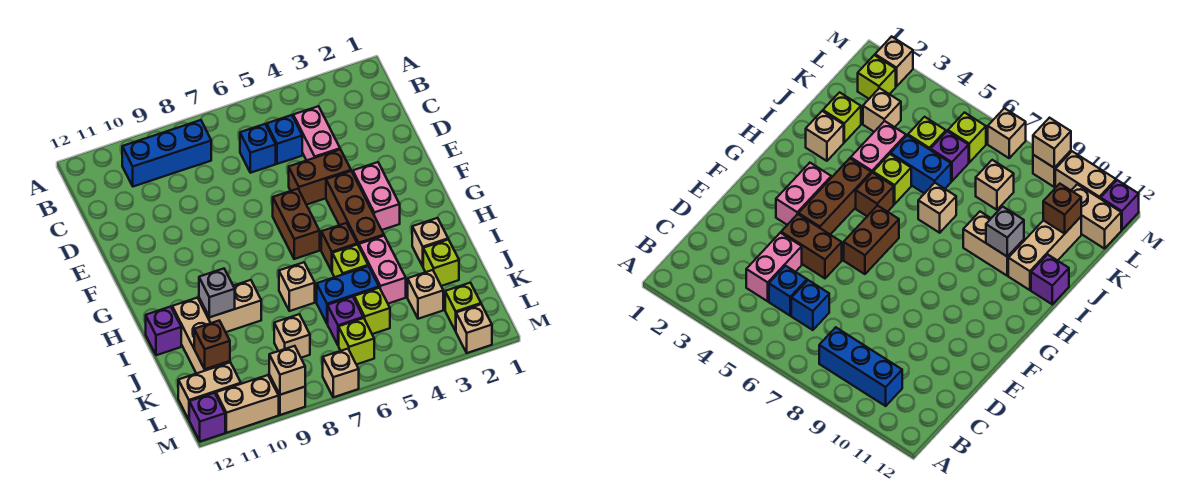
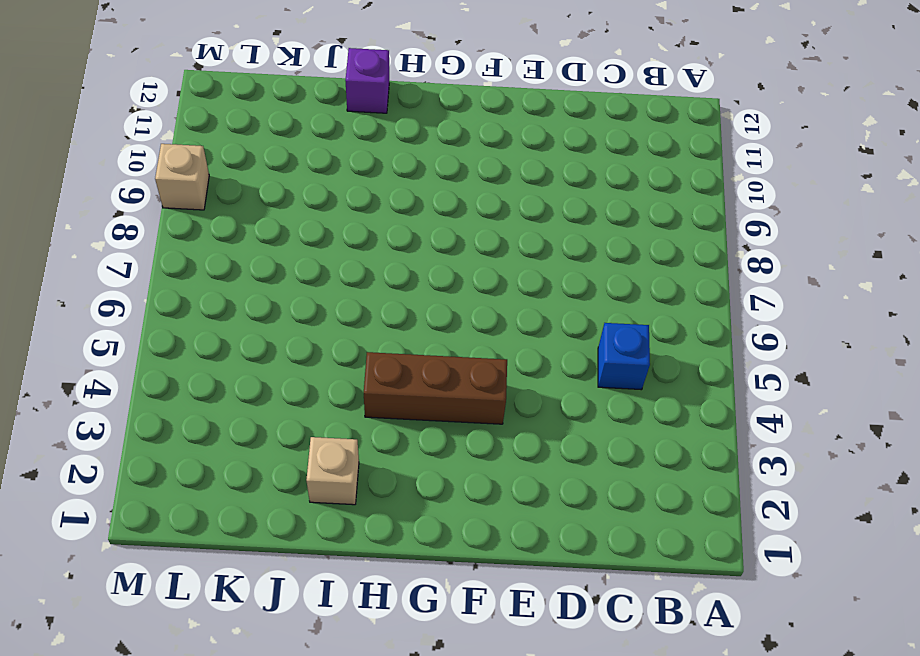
none -> blue 1x3 brick [122,120,211,187]
none -> pink 1x2 brick [293,106,340,160]
none -> blue 1x1 brick [240,124,276,173]
none -> brown 1x2 brick [289,149,351,205]

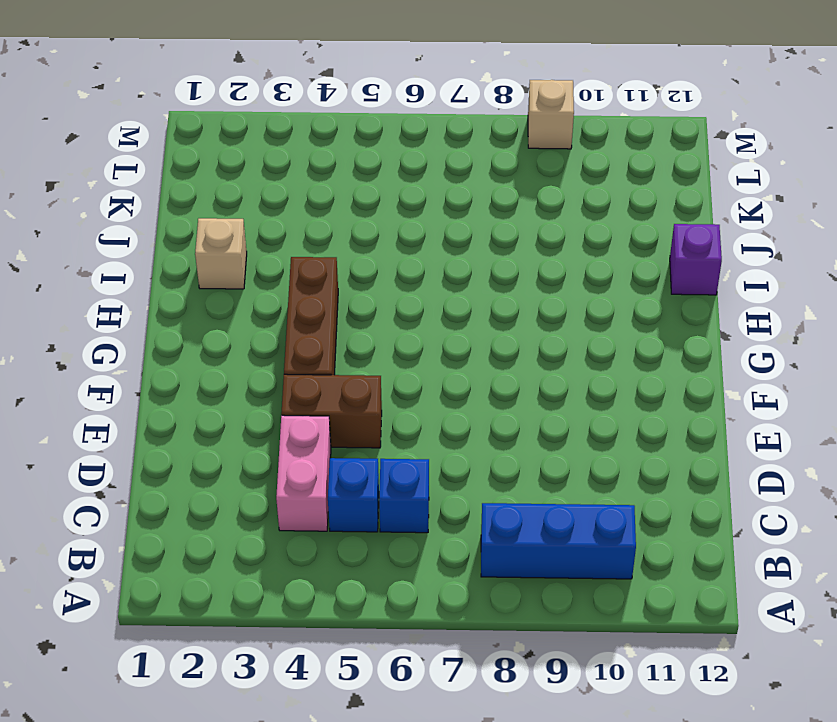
none -> pink 1x2 brick [353,162,400,230]
none -> brown 1x2 brick [273,189,320,259]
none -> brown 1x1 brick [321,223,357,271]
none -> pink 1x2 brick [359,236,406,304]

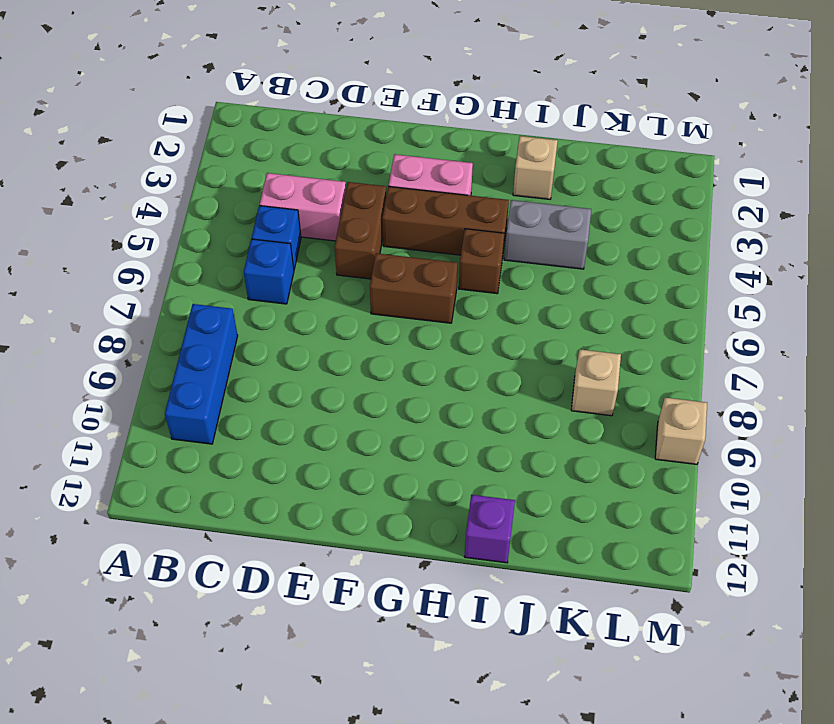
grey 1x2 brick [504,200,591,269] -> pink 1x2 brick [359,236,406,304]
none -> lime 1x1 brick [332,244,368,277]
none -> tan 1x1 brick [279,262,315,311]
none -> tan 1x2 brick [199,280,261,332]
none -> tan 1x3 brick [172,298,230,374]

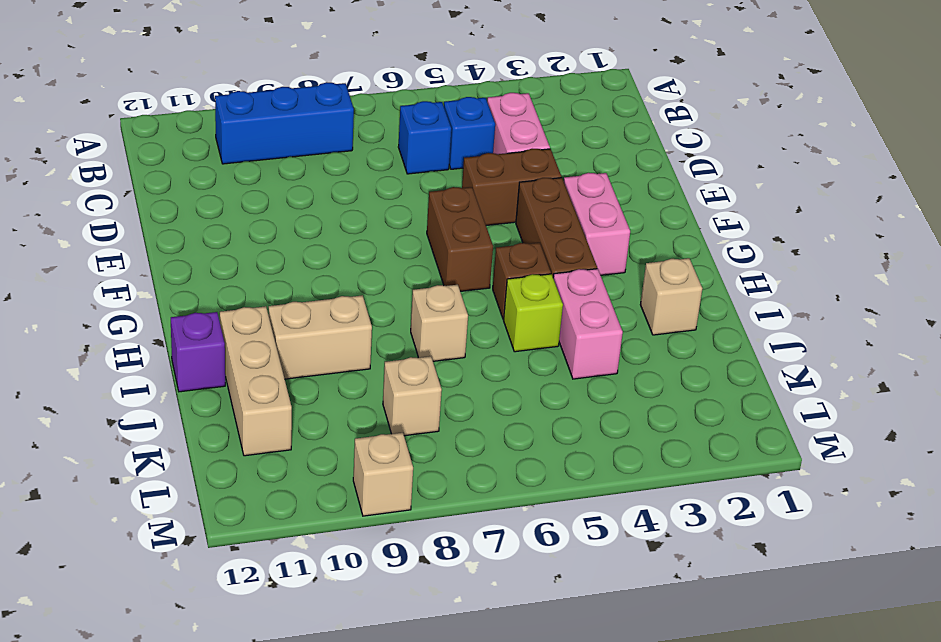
none -> lime 1x1 brick [423,239,459,286]
none -> blue 1x2 brick [317,266,379,324]
none -> tan 1x1 brick [408,270,443,319]
none -> lime 1x1 brick [354,288,390,334]

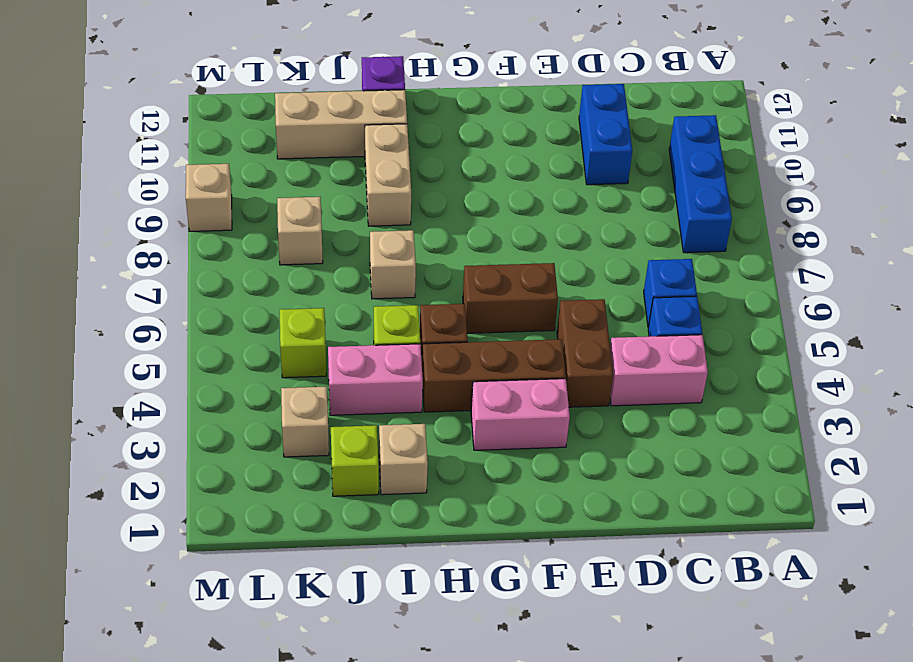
blue 1x2 brick [579,84,632,185] -> blue 1x2 brick moved to [317,266,379,324]
none -> purple 1x1 brick [328,297,363,345]
none -> lime 1x1 brick [445,283,481,331]
none -> lime 1x1 brick [339,318,374,364]
none -> tan 1x2 brick [178,362,241,420]

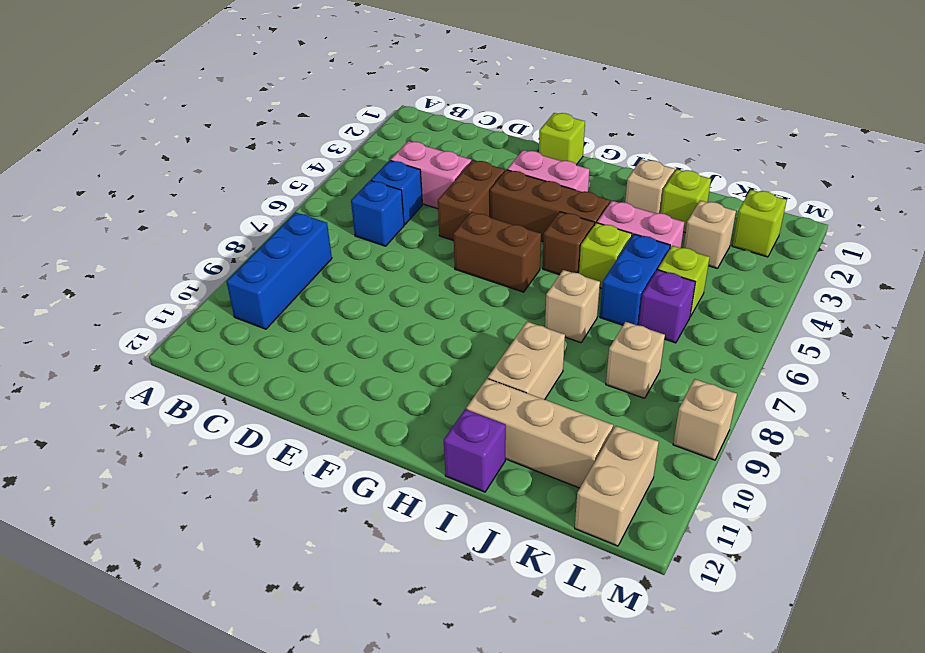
lime 1x1 brick [539,113,585,165] -> lime 1x1 brick moved to [339,318,374,364]
none -> tan 1x1 brick [456,304,492,353]
none -> tan 1x1 brick [323,349,359,397]
none -> tan 1x2 brick [216,375,279,433]
none -> purple 1x1 brick [189,393,225,442]

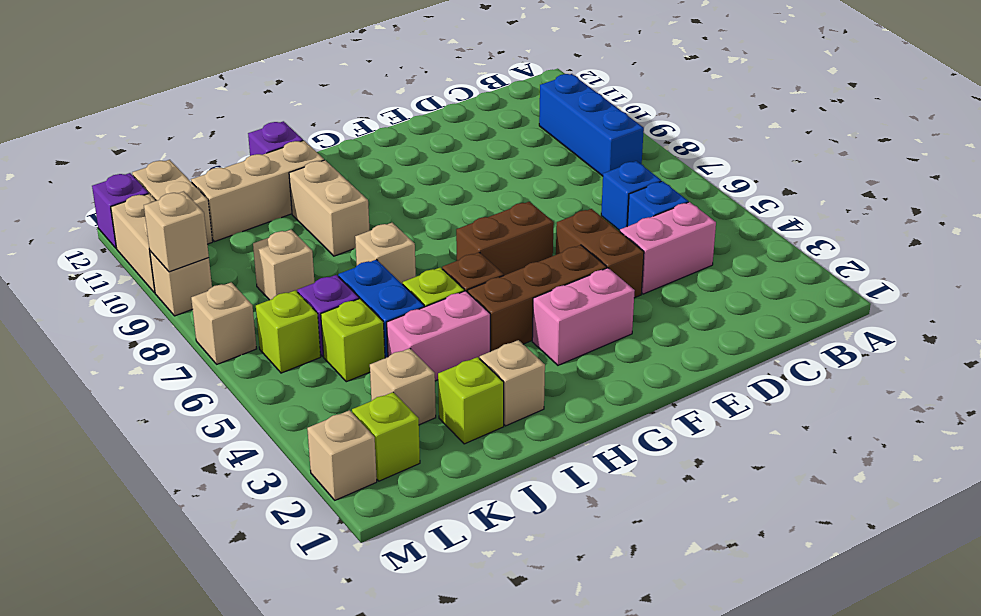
none -> grey 1x1 brick [199,269,235,317]
none -> brown 1x1 brick [194,321,230,369]

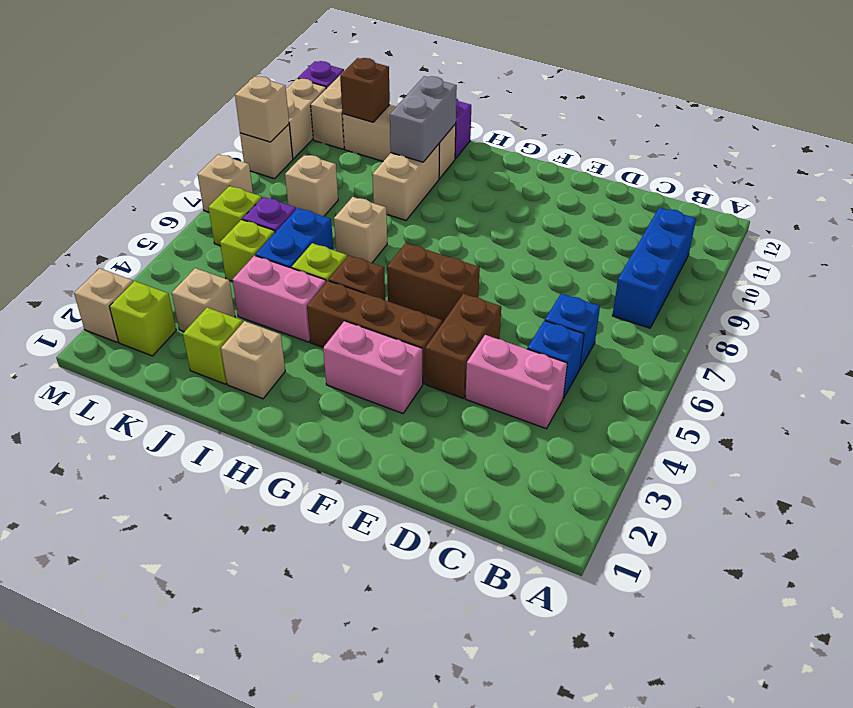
grey 1x2 brick [390,76,457,162] -> grey 1x1 brick [199,269,235,317]

